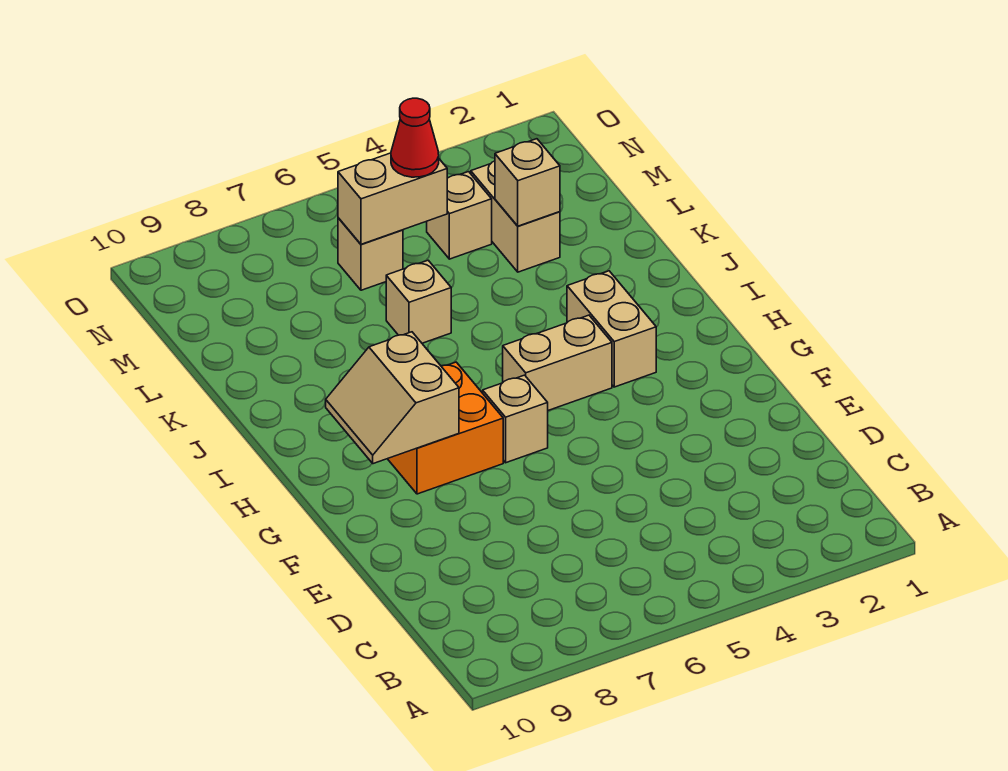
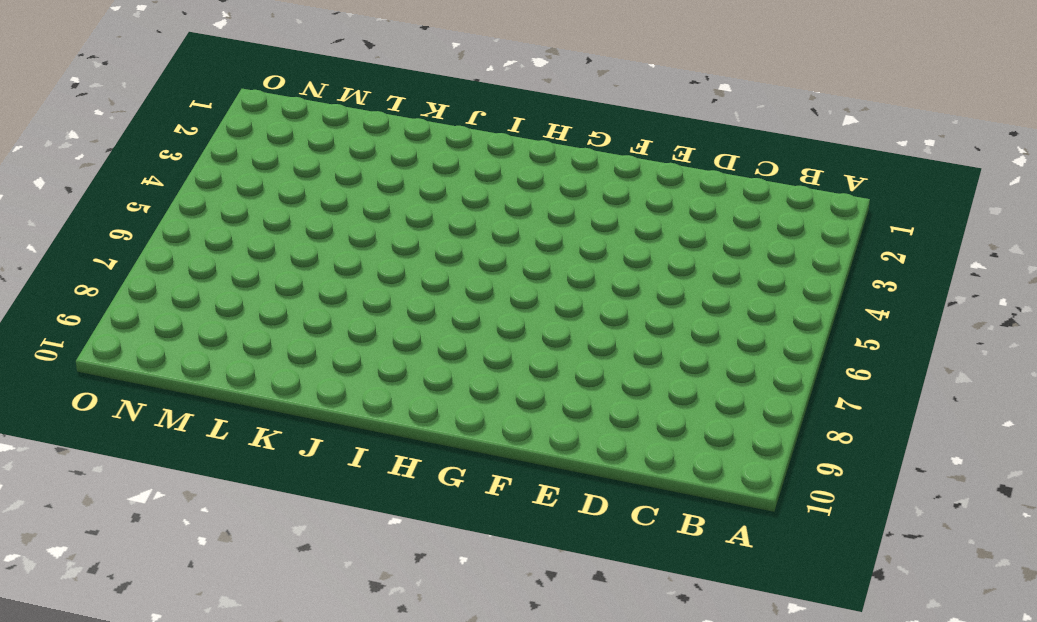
none -> tan 1x1 brick [483,375,548,463]
none -> orange 2x2 brick [388,362,503,494]
none -> tan 1x2 brick [567,271,656,387]

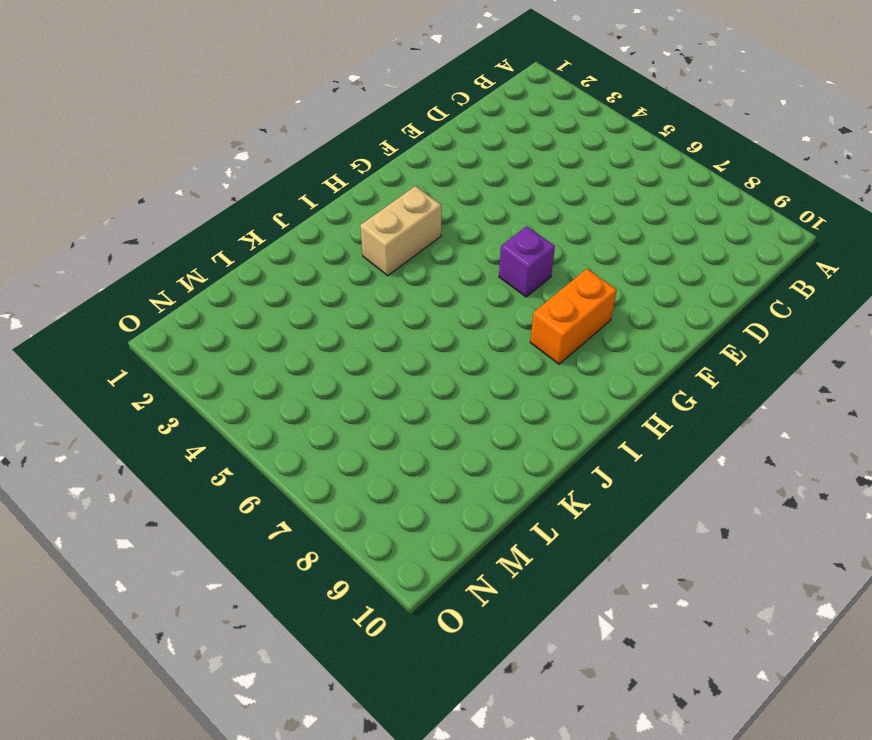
purple 1x1 brick [499,226,555,297] -> tan 1x1 brick [483,375,548,463]
orange 1x2 brick [530,269,617,364] -> orange 2x2 brick [388,362,503,494]
none -> tan 1x2 brick [503,315,612,410]
none -> tan 1x1 brick [386,260,451,343]
none -> tan 1x2 brick [471,161,560,272]

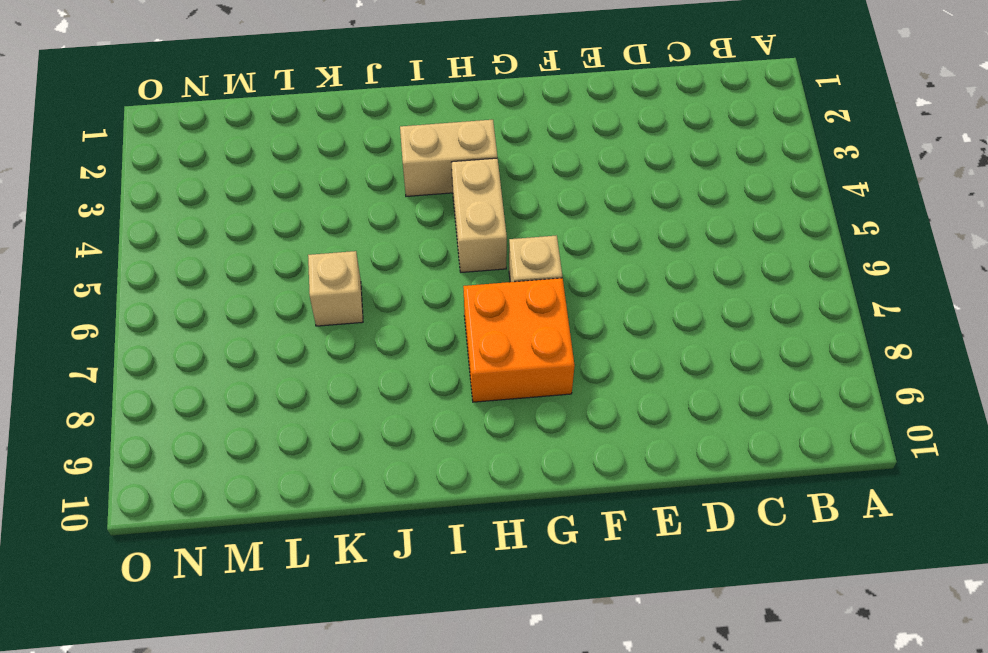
none -> tan 1x2 brick [471,161,560,272]
none -> tan 1x1 brick [427,172,492,259]
none -> tan 1x1 brick [338,218,403,290]

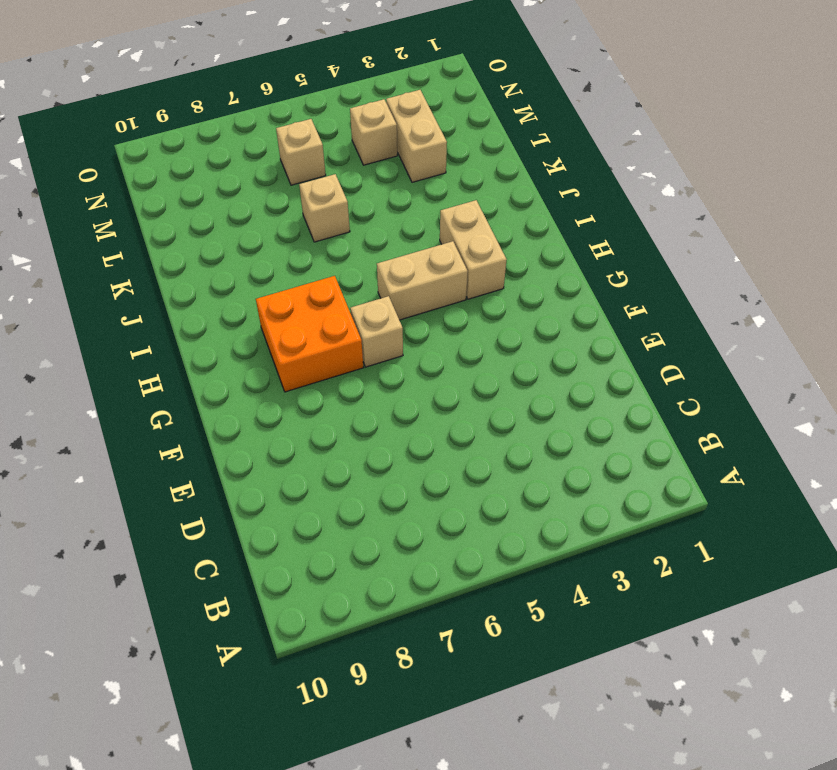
none -> tan 2x2 slope [326,332,459,464]
none -> tan 1x1 brick [495,139,560,226]
none -> tan 1x2 brick [338,153,447,244]

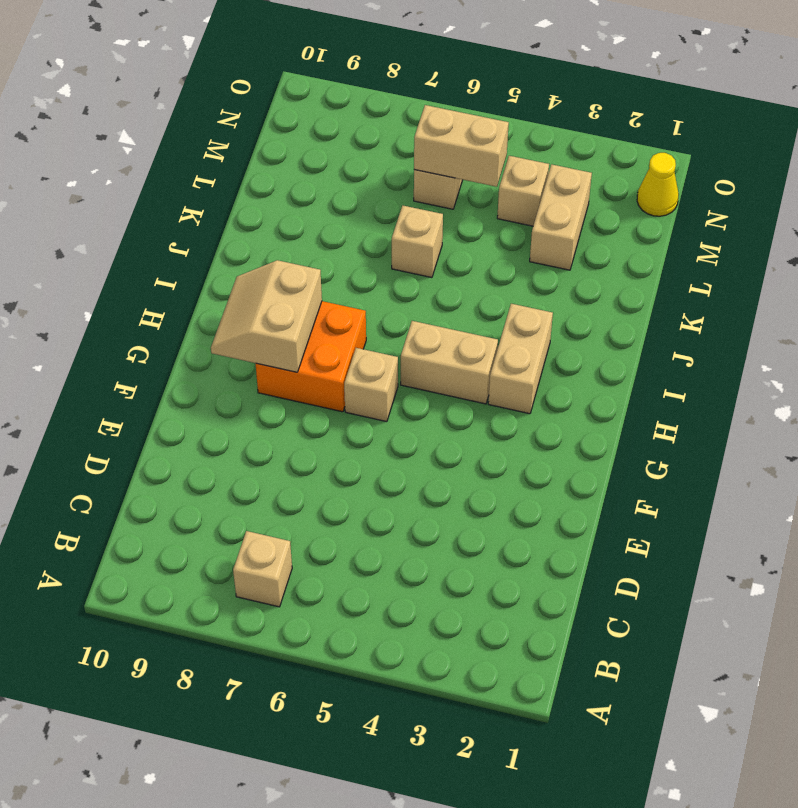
tan 1x1 brick [233,531,292,607] -> tan 1x1 brick moved to [495,139,560,226]
yellow 1x1 cone [637,153,679,216] -> none
none -> red 1x1 cone [391,98,439,177]

